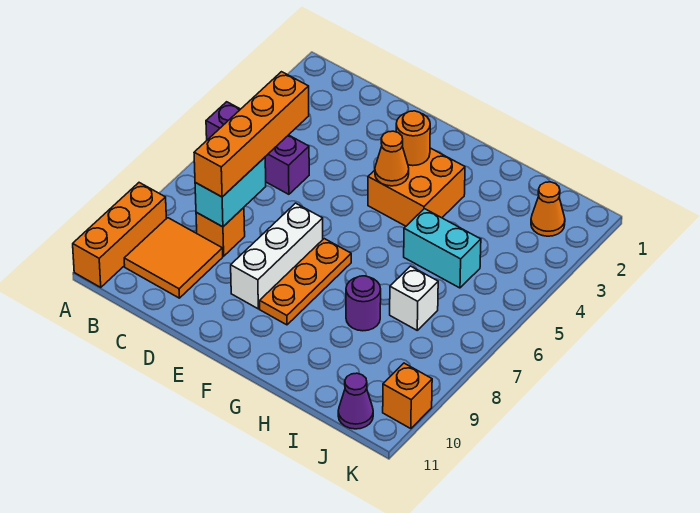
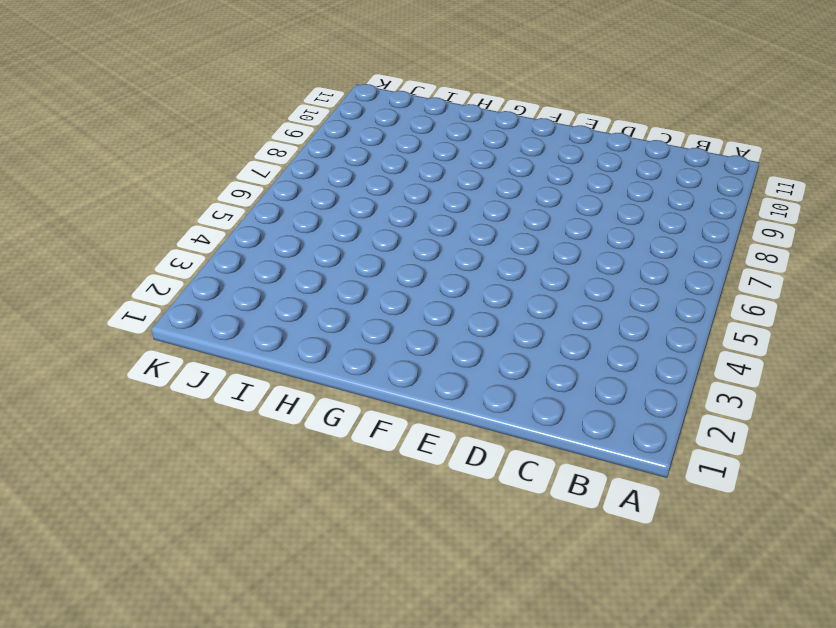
none -> purple 1x3 brick [206,102,309,194]
none -> orange 1x3 brick [73,183,166,287]
none -> orange 2x2 tile [124,218,223,298]

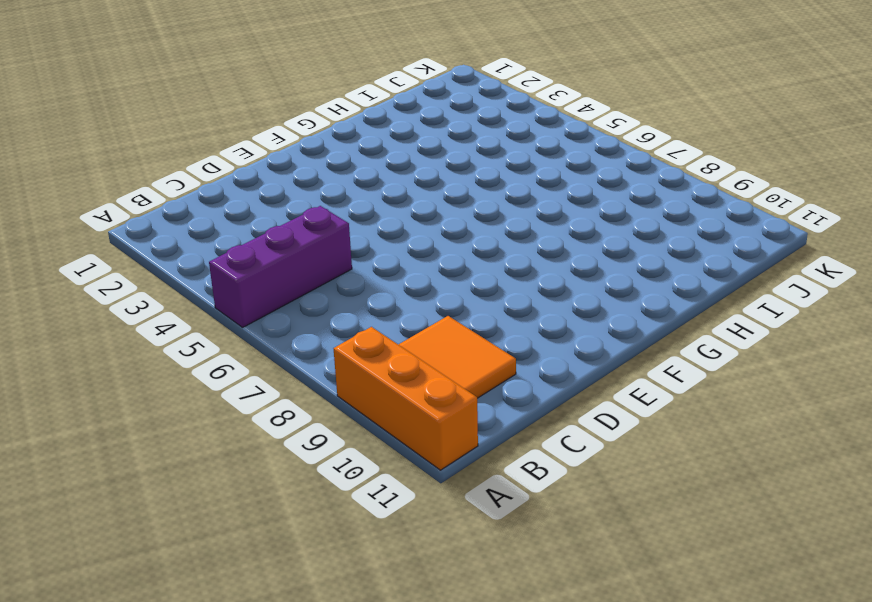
none -> orange 1x1 brick [196,208,245,256]
none -> white 1x3 brick [231,203,323,309]
none -> orange 2x2 brick [368,148,465,226]

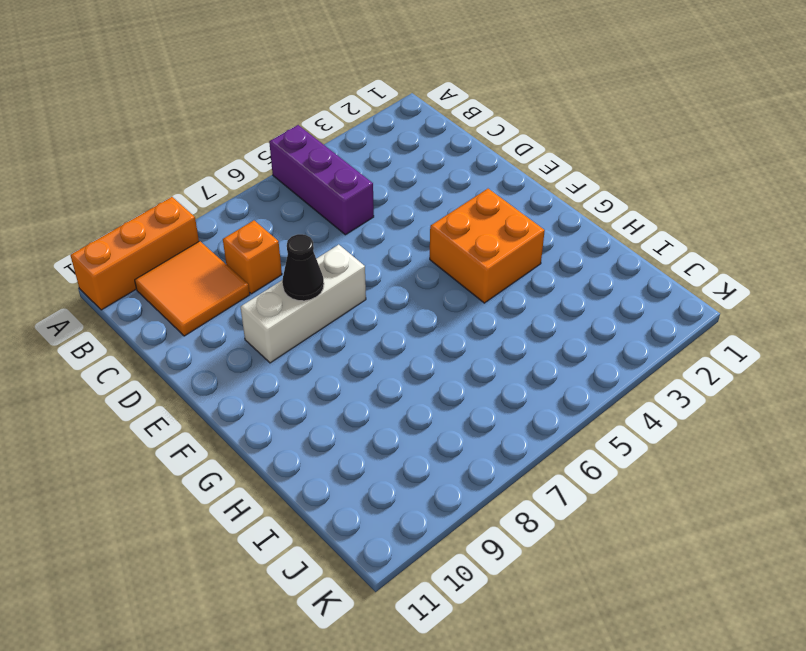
black 1x1 cone [282,234,324,301] -> none
none -> orange 1x3 plate [260,239,351,325]
none -> cyan 1x2 brick [404,209,481,288]
none -> purple 1x1 round brick [346,276,381,331]

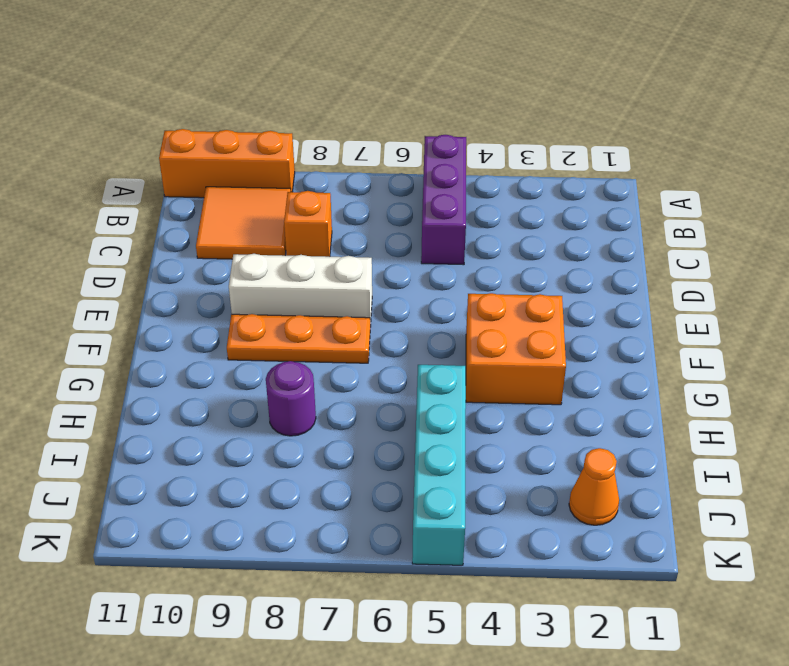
cyan 1x4 brick [412,365,466,565] -> cyan 1x2 brick [404,209,481,288]
none -> white 1x1 brick [390,266,438,330]
none -> purple 1x1 cone [338,373,373,429]
none -> orange 1x1 brick [383,363,432,429]

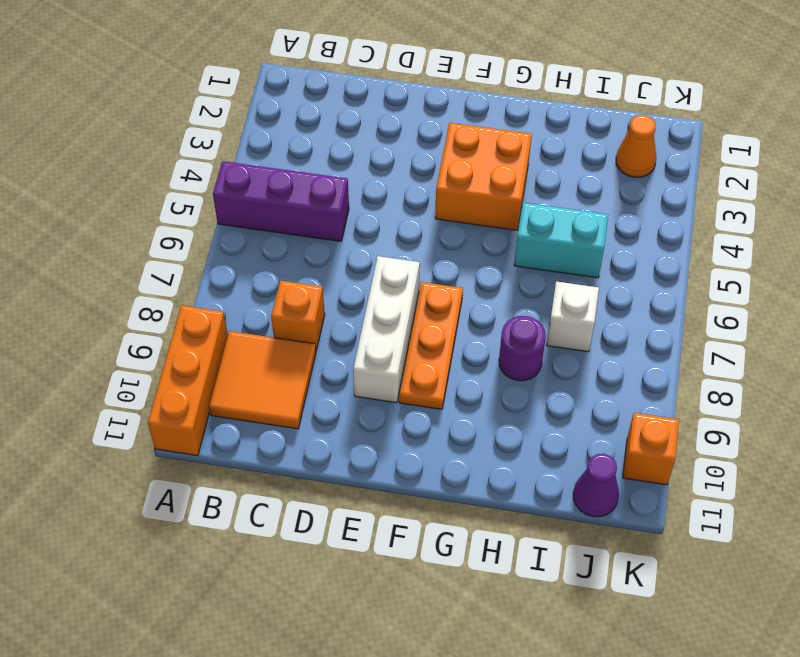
none -> cyan 1x2 brick [195,157,266,227]
none -> orange 1x1 round brick [396,111,430,166]
none -> orange 1x1 cone [375,131,409,186]

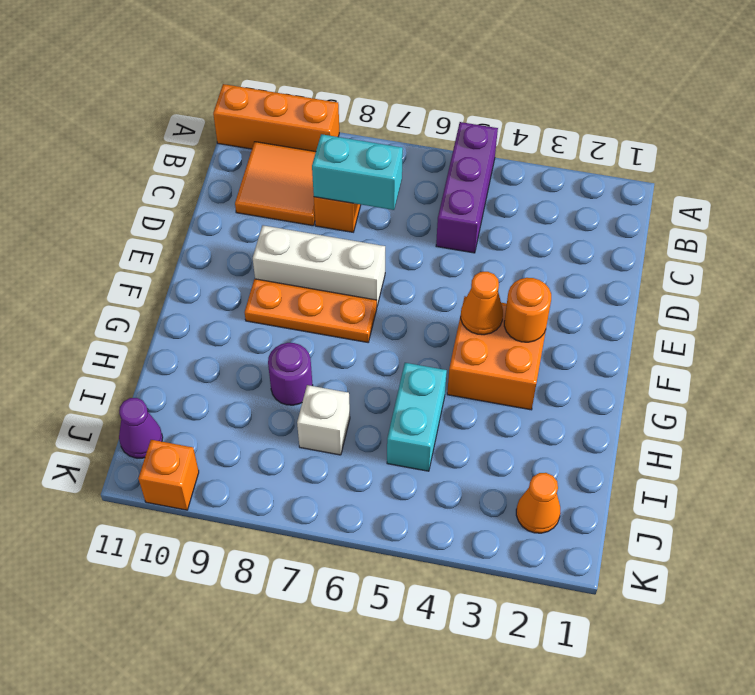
none -> orange 1x4 brick [194,72,309,197]

